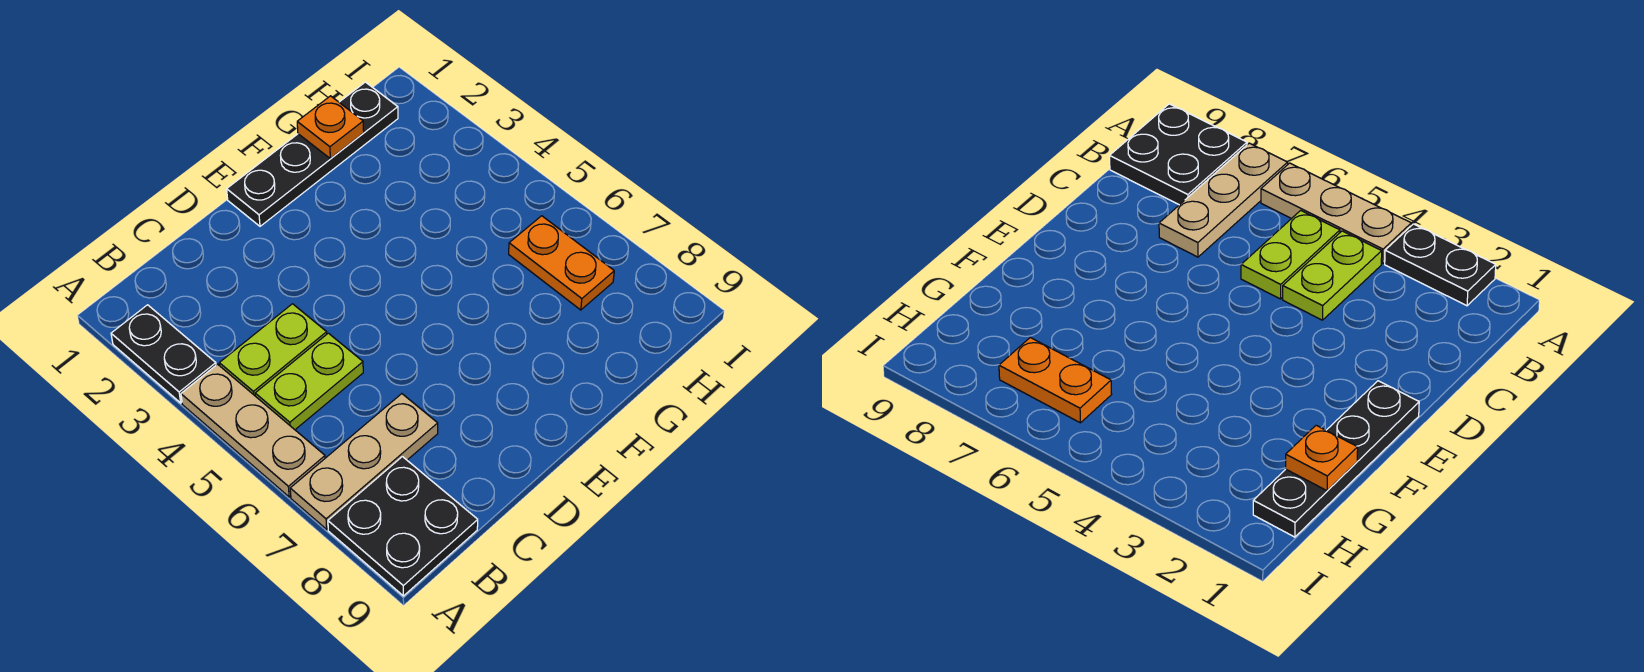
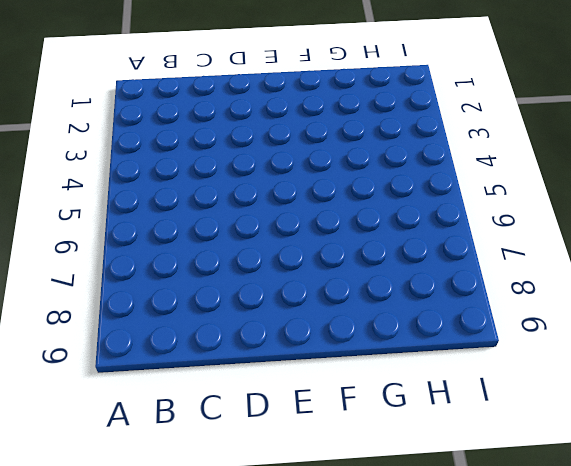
none -> black 1x2 plate [111,305,216,403]
none -> tan 1x3 plate [181,364,325,497]

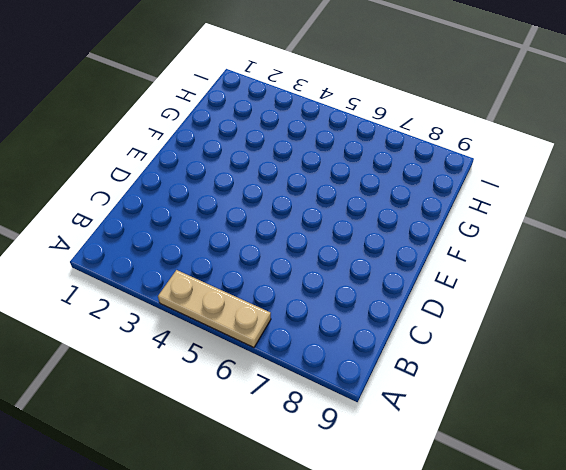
none -> black 1x2 plate [111,305,216,403]
none -> tan 1x3 plate [290,394,438,529]

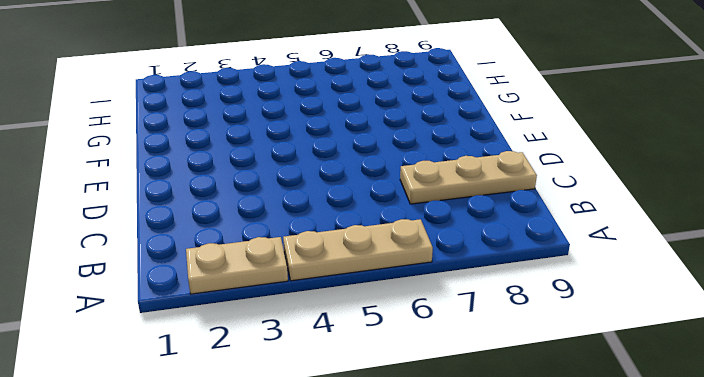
tan 1x2 plate [186,237,288,294] -> black 1x2 plate [111,305,216,403]
tan 1x3 plate [400,151,537,204] -> tan 1x3 plate turned to [290,394,438,529]
none -> black 2x2 plate [328,457,478,596]
none -> lime 1x2 plate [219,304,327,396]

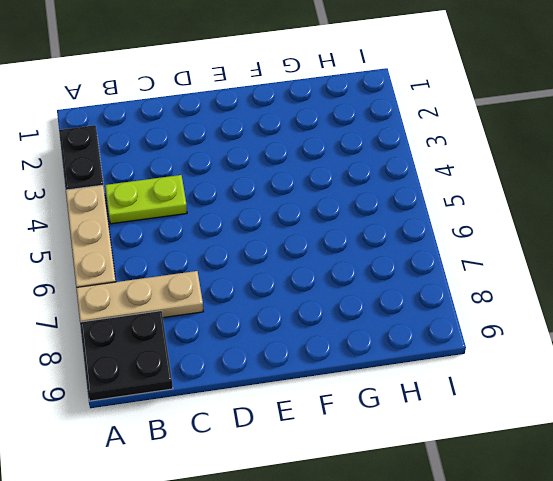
none -> lime 1x2 plate [255,333,363,430]
none -> black 1x4 plate [227,82,398,226]

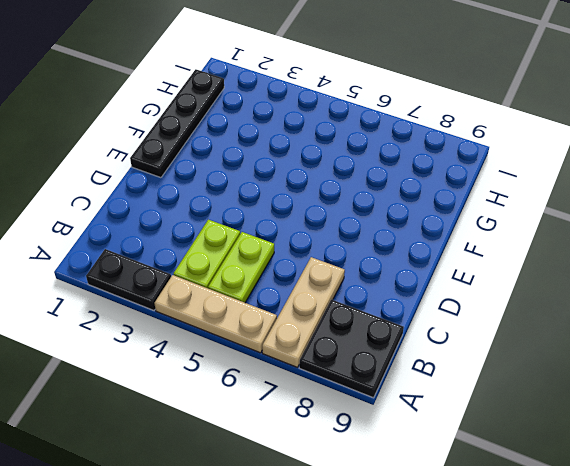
none -> orange 1x2 plate [509,216,614,310]
none -> orange 1x1 plate [297,96,364,159]

